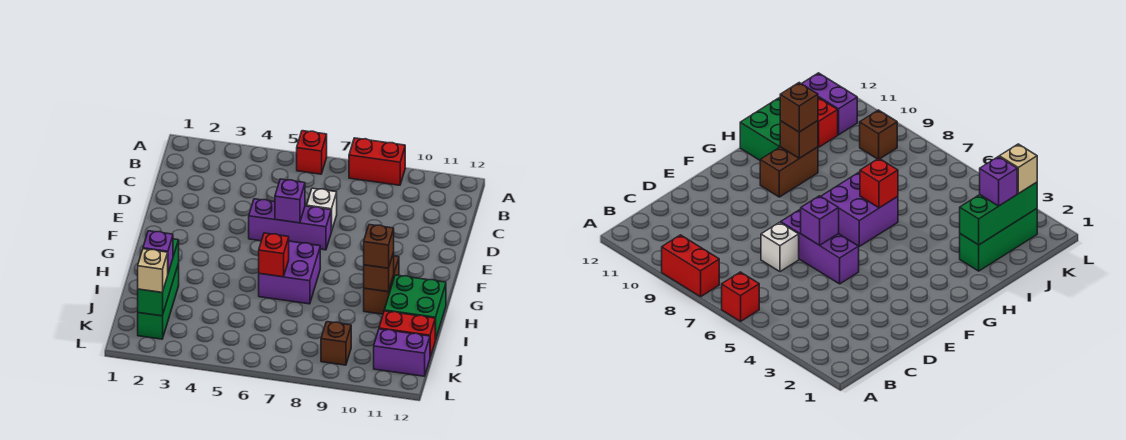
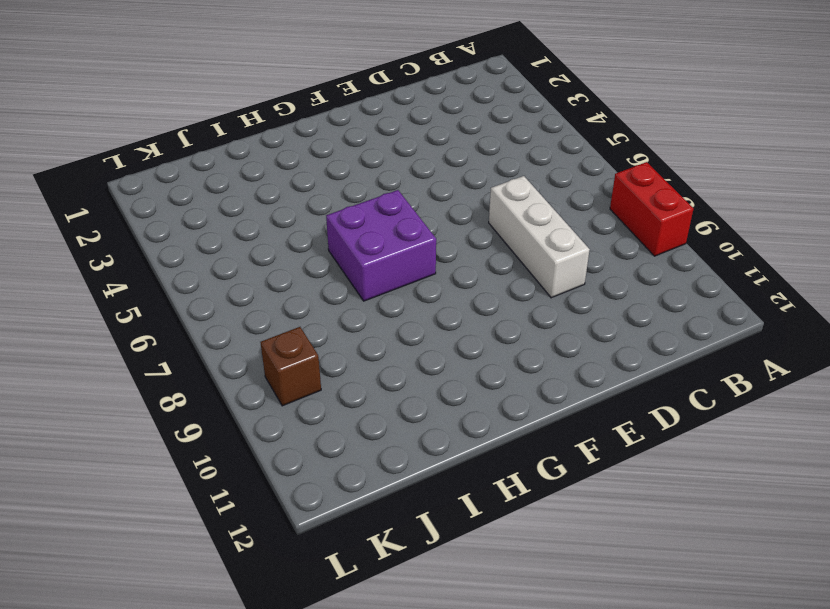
white 1x3 brick [489,176,590,298] -> white 1x1 brick [307,188,337,232]
none -> red 1x1 brick [297,131,327,174]
none -> purple 1x3 brick [249,199,331,250]
none -> brown 1x2 brick [364,256,399,314]

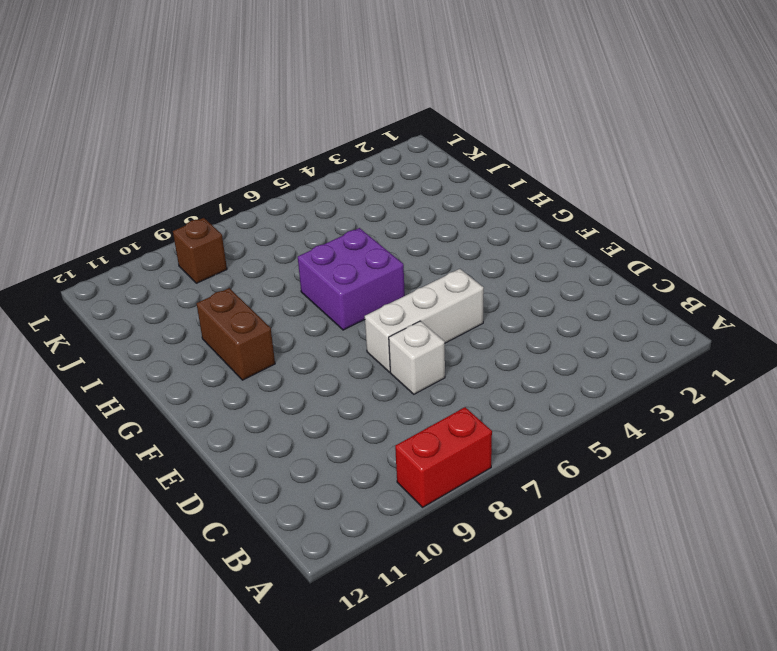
white 1x3 brick [365,269,484,372] -> purple 1x3 brick [249,199,331,250]
none -> red 1x1 brick [297,131,327,174]
none -> green 2x2 brick [384,275,446,340]
none -> green 1x3 brick [138,263,179,339]

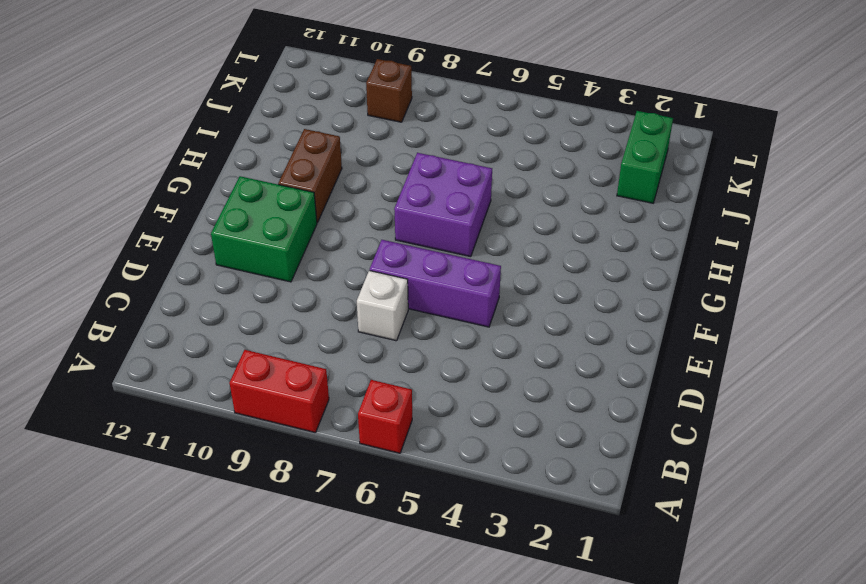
green 2x2 brick [211,176,317,282] -> green 2x2 brick moved to [384,275,446,340]
green 1x2 brick [617,111,673,203] -> green 1x3 brick [138,263,179,339]
none -> red 1x2 brick [379,311,435,357]
none -> purple 1x2 brick [374,329,430,376]
none -> purple 1x1 brick [275,179,305,223]

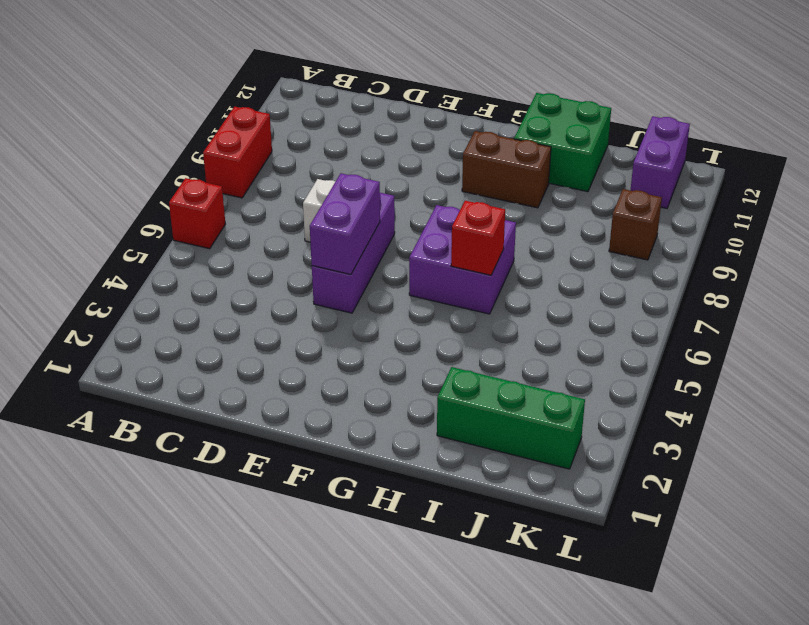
purple 1x2 brick [310,173,380,274] -> purple 1x1 brick [275,179,305,223]
none -> red 1x2 brick [379,311,435,357]
none -> brown 1x1 brick [364,252,394,292]
none -> green 1x3 brick [138,239,179,316]

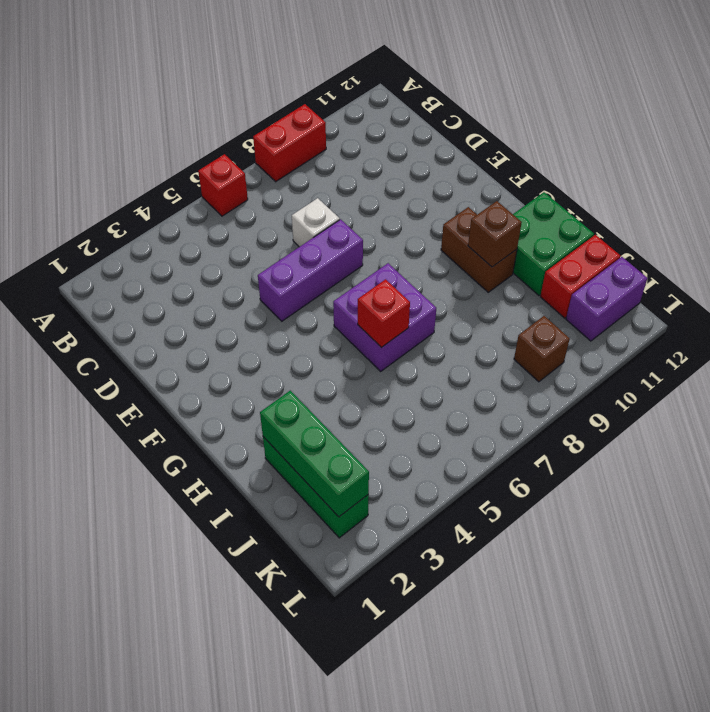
none -> purple 1x1 brick [275,179,305,223]
none -> brown 1x1 brick [364,225,394,268]
none -> purple 1x1 brick [143,231,173,273]

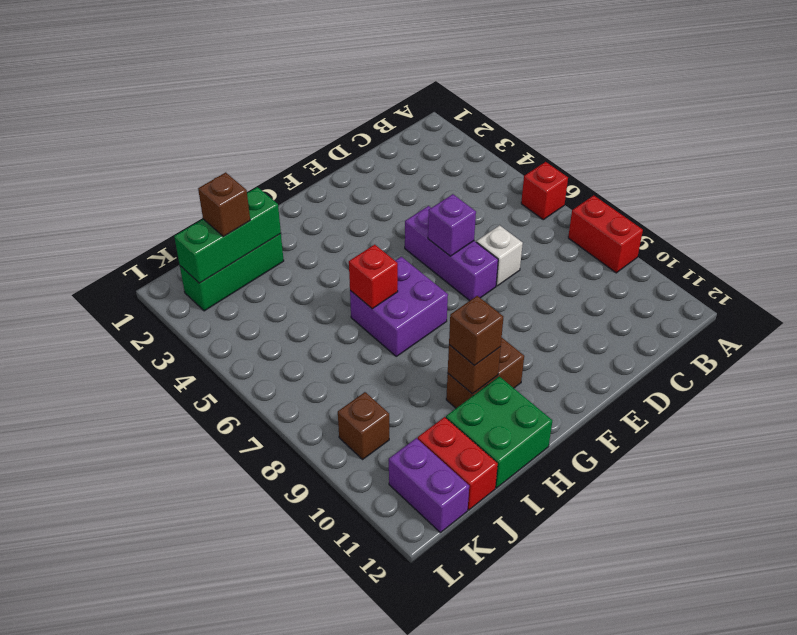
brown 1x1 brick [198,172,250,237] -> purple 1x1 brick [143,231,173,273]
none -> tan 1x1 brick [138,249,168,293]

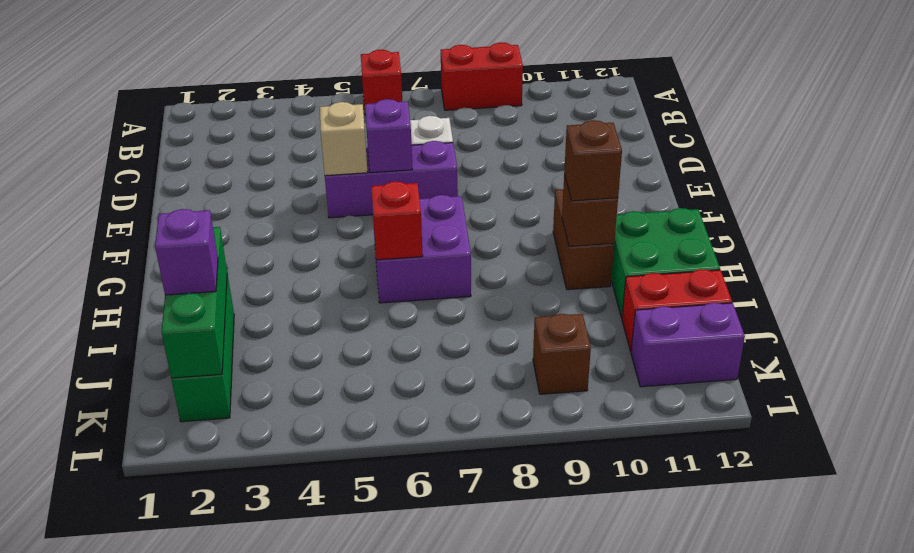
tan 1x1 brick [320,102,368,176] -> tan 1x1 brick moved to [138,249,168,293]

